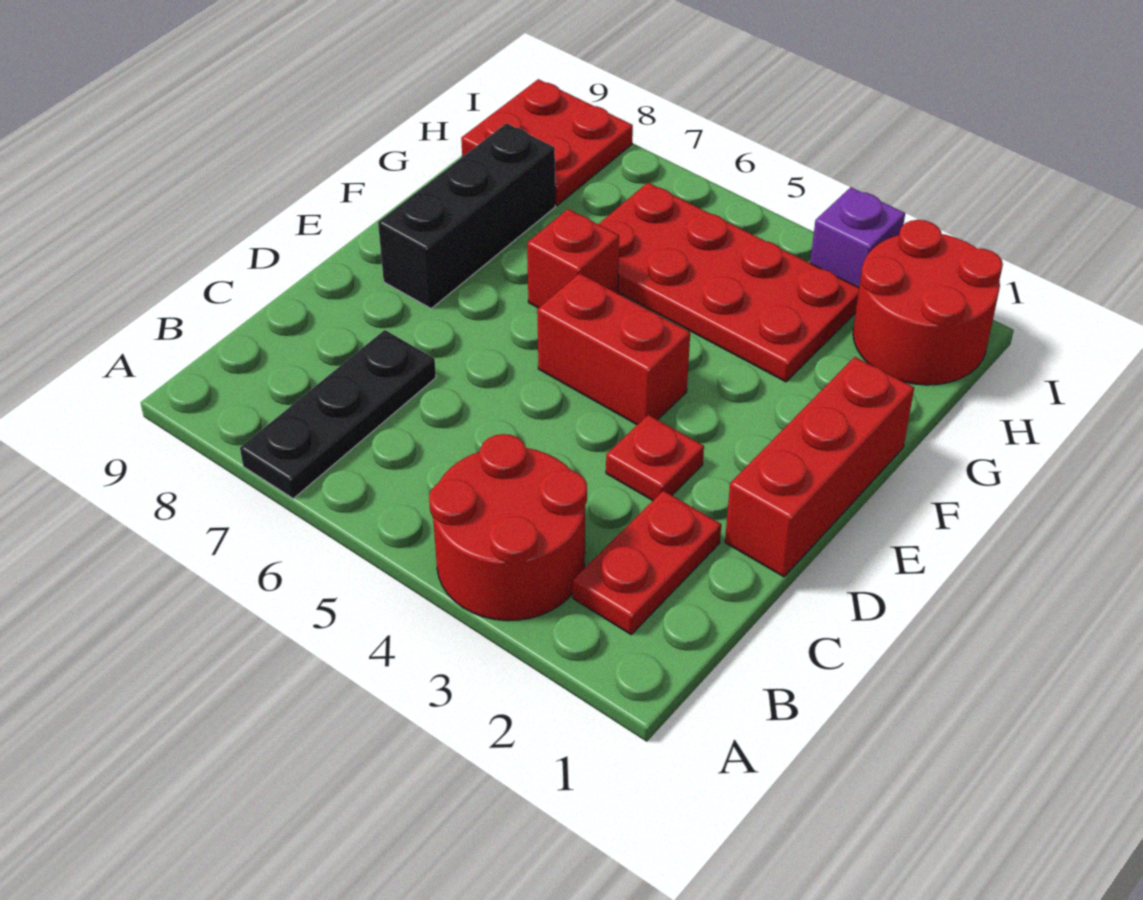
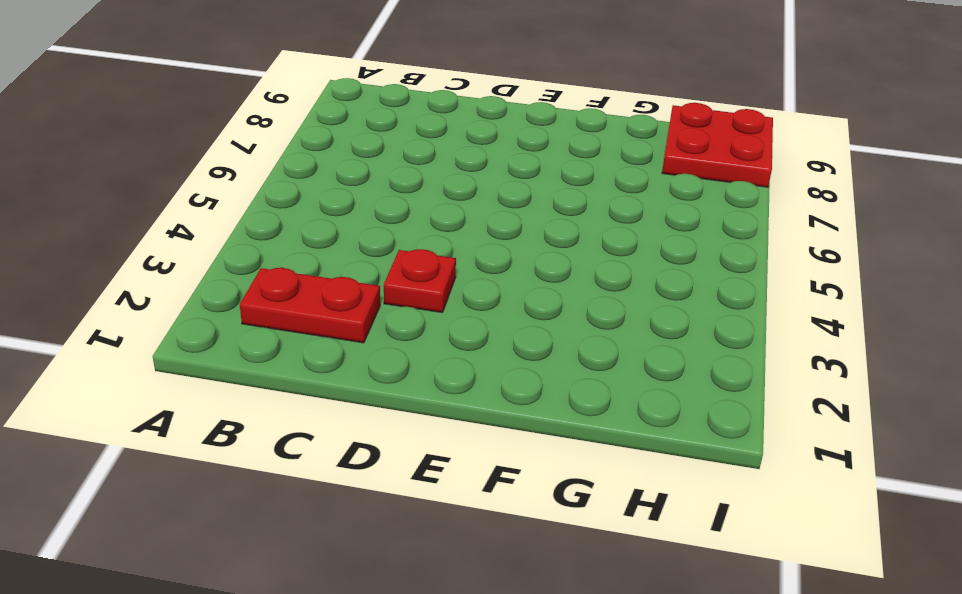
none -> red 2x2 round brick [429,434,587,621]
none -> black 1x3 plate [240,330,436,498]
none -> red 1x3 brick [725,357,914,577]

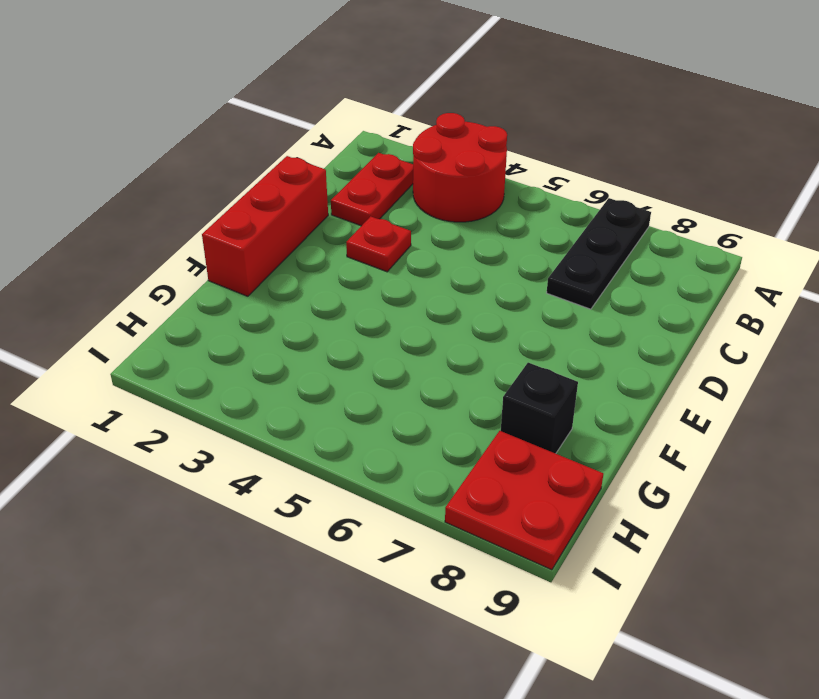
black 1x1 brick [501,363,578,454] -> black 1x3 brick [378,123,555,308]
none -> red 1x2 brick [537,273,690,425]
none -> red 1x1 brick [527,209,619,308]
none -> red 2x4 plate [598,183,859,382]

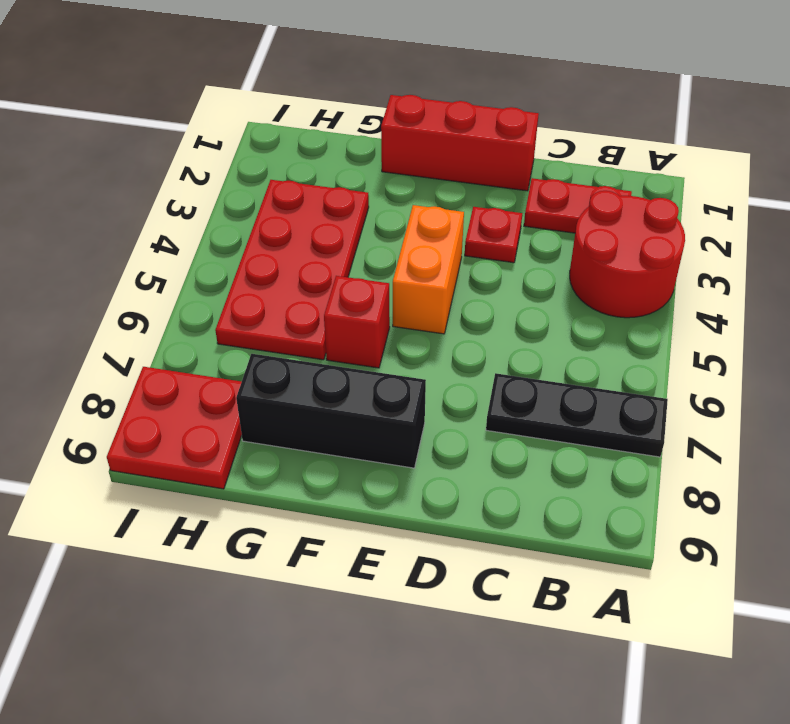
orange 1x2 brick [393,205,464,334] -> red 1x2 brick [537,273,690,425]
none -> red 2x2 round brick [853,220,1003,385]
none -> purple 1x1 brick [810,187,905,287]

